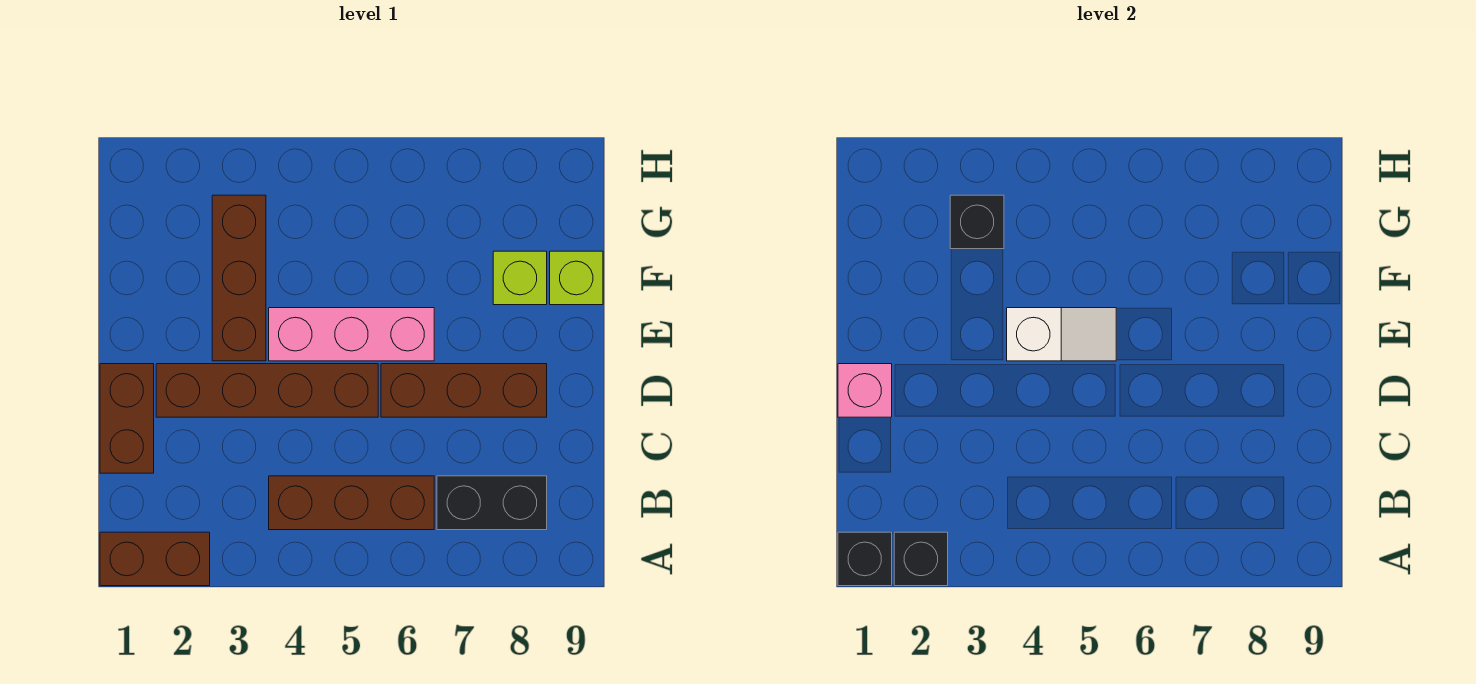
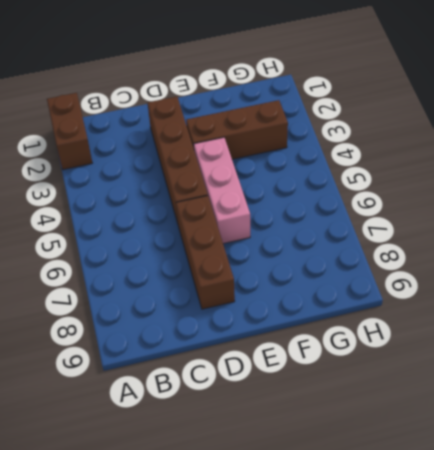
none -> brown 1x3 brick [269,476,434,530]
none -> black 1x2 brick [437,476,547,530]
none -> brown 1x2 brick [100,364,154,473]

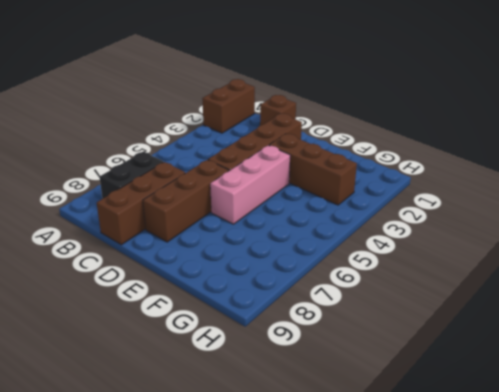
brown 1x1 brick [260,95,296,125] -> brown 1x2 brick [100,364,154,473]
brown 1x3 brick [97,162,185,245] -> brown 1x3 brick moved to [269,476,434,530]
none -> lime 1x1 brick [493,251,547,305]
none -> lime 1x1 brick [550,251,603,305]
none -> black 1x1 brick [838,532,892,586]

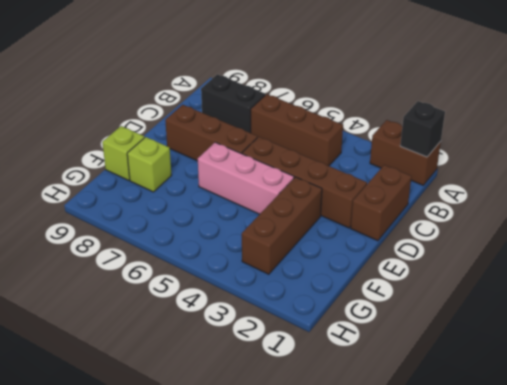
none -> black 1x1 brick [894,532,948,586]
none -> pink 1x1 brick [838,364,892,417]
none -> white 1x2 slope [1007,308,1116,361]

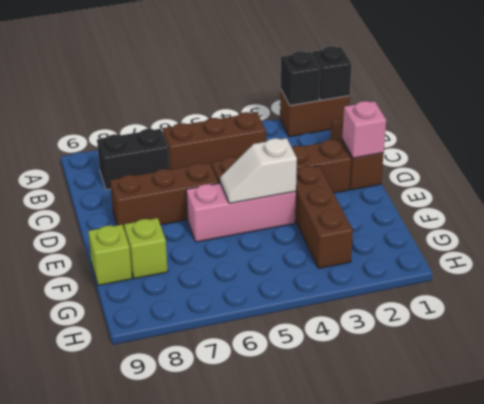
none -> black 1x1 brick [950,195,1004,249]

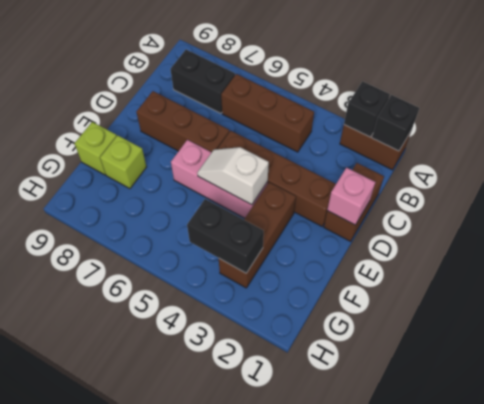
black 1x2 brick [187,199,264,273] -> black 1x1 brick [950,195,1004,249]

